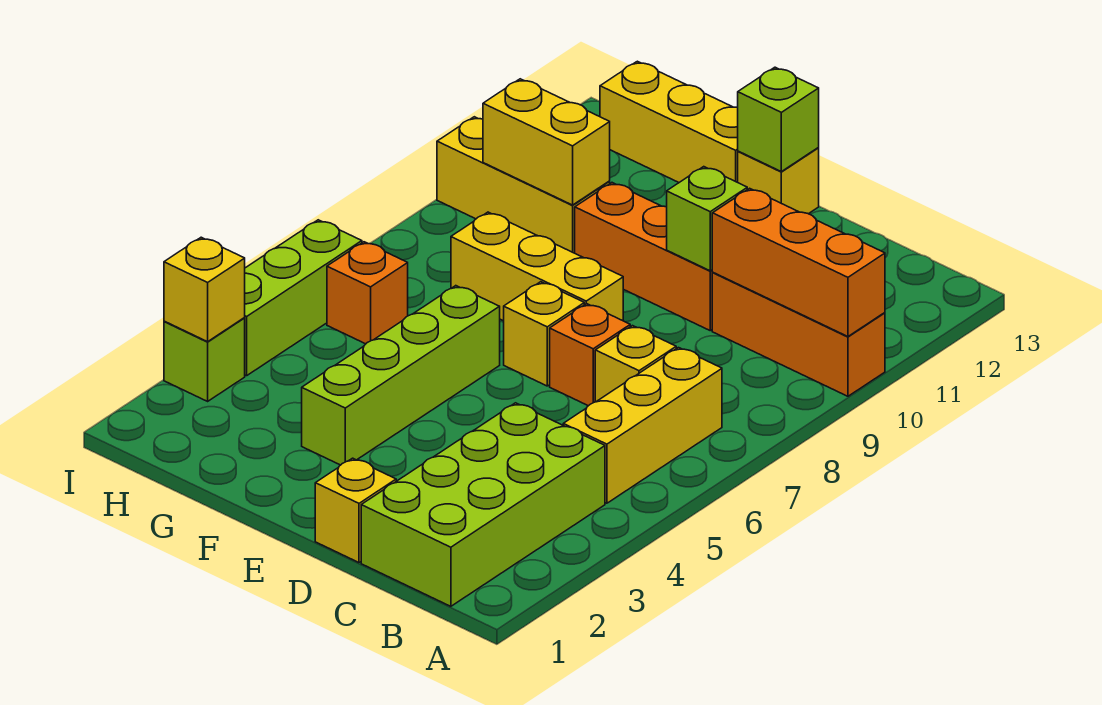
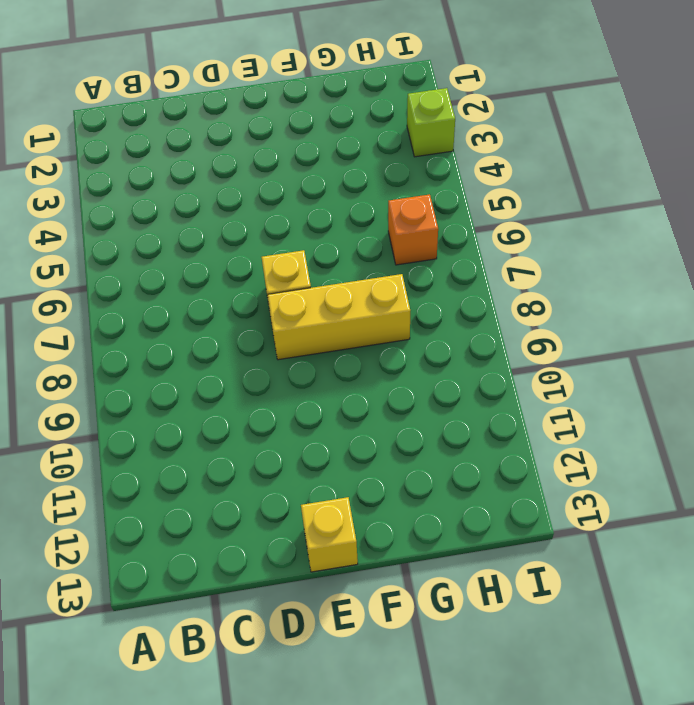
none -> orange 1x3 brick [712,273,885,396]
none -> lime 2x4 brick [361,403,605,606]
none -> yellow 1x3 brick [563,348,722,503]

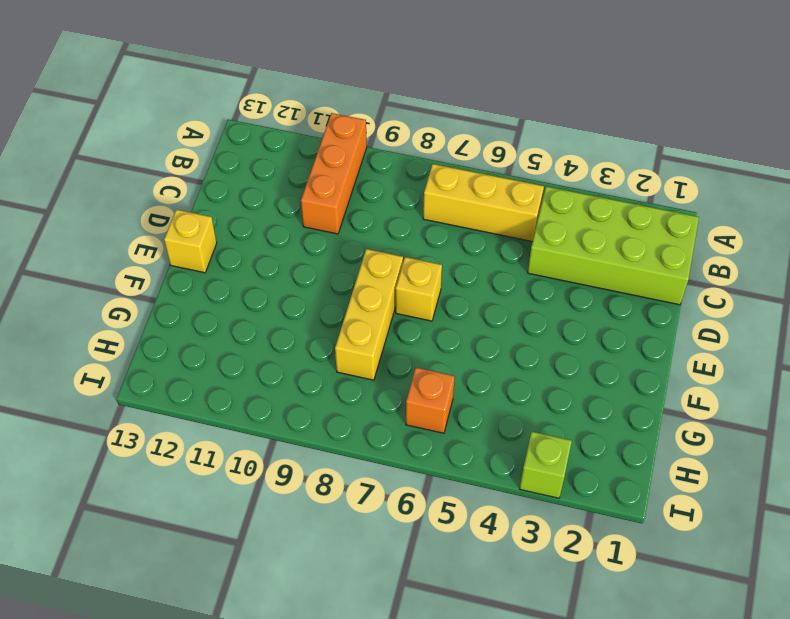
none -> yellow 1x1 brick [595,326,676,402]
none -> yellow 1x1 brick [315,458,396,563]
none -> orange 1x1 brick [550,304,630,406]

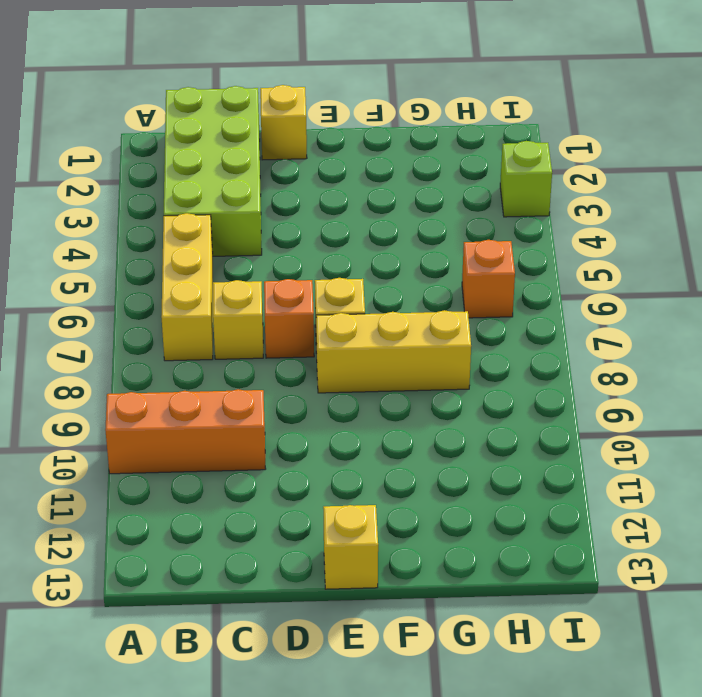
none -> orange 1x3 brick [575,183,713,330]
none -> lime 1x4 brick [302,286,500,465]
none -> yellow 1x3 brick [600,61,738,182]

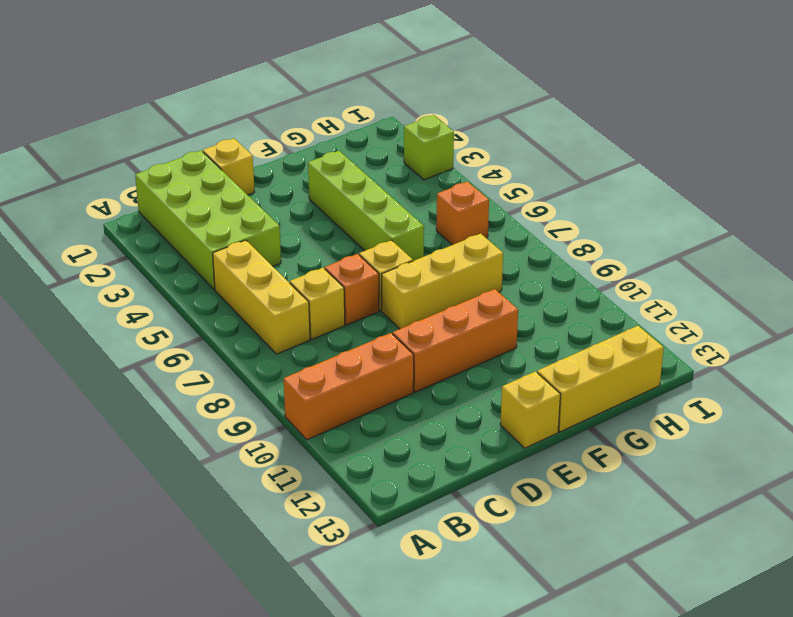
none -> yellow 1x3 brick [437,117,610,253]
none -> lime 1x3 brick [245,220,362,376]
none -> orange 1x3 brick [712,188,885,337]

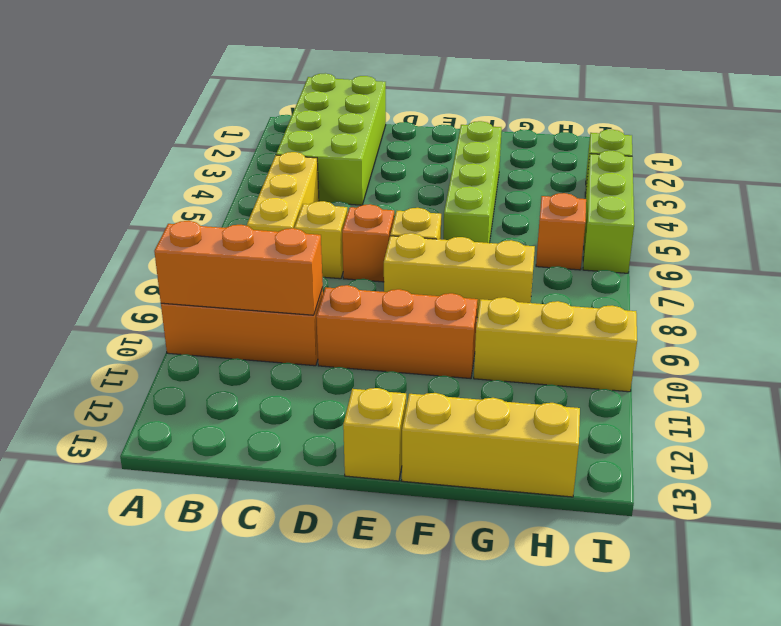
none -> yellow 1x1 brick [315,458,396,563]
none -> lime 1x1 brick [667,167,747,271]
none -> lime 1x1 brick [738,67,819,172]

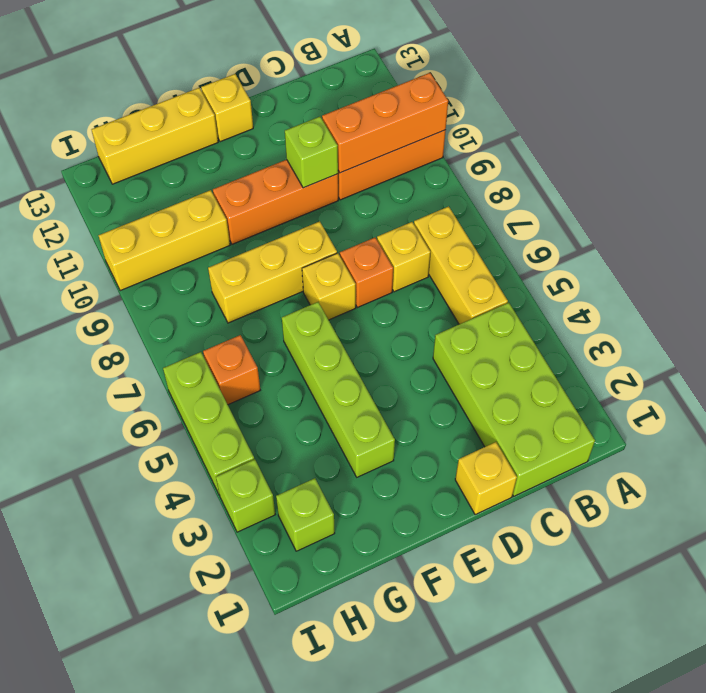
lime 1x1 brick [276,478,335,551] -> lime 1x1 brick moved to [738,67,819,172]
none -> yellow 1x2 brick [483,79,610,205]
none -> yellow 1x1 brick [164,237,245,342]

